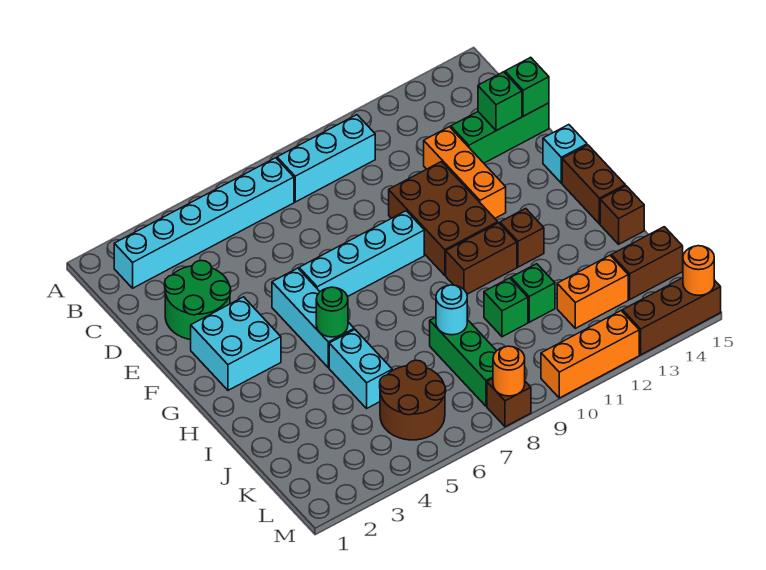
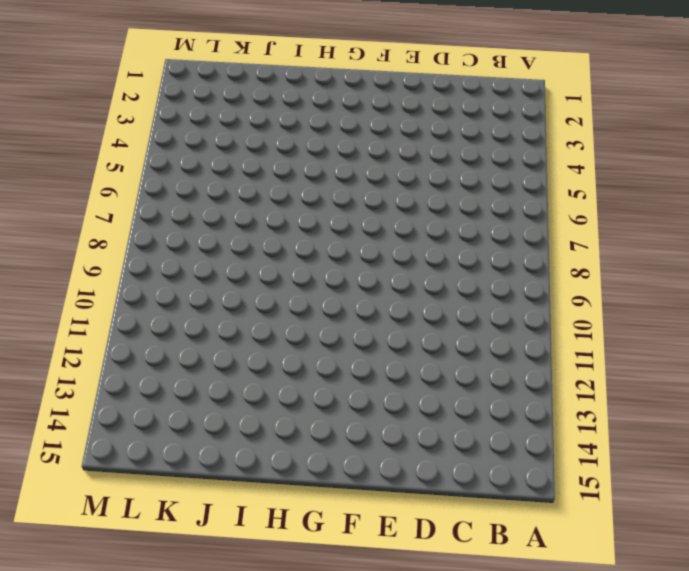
none -> cyan 1x6 brick [114,158,294,288]
none -> cyan 1x3 brick [277,115,375,202]
none -> green 2x2 round brick [165,261,231,340]
none -> orange 1x3 brick [424,127,506,218]

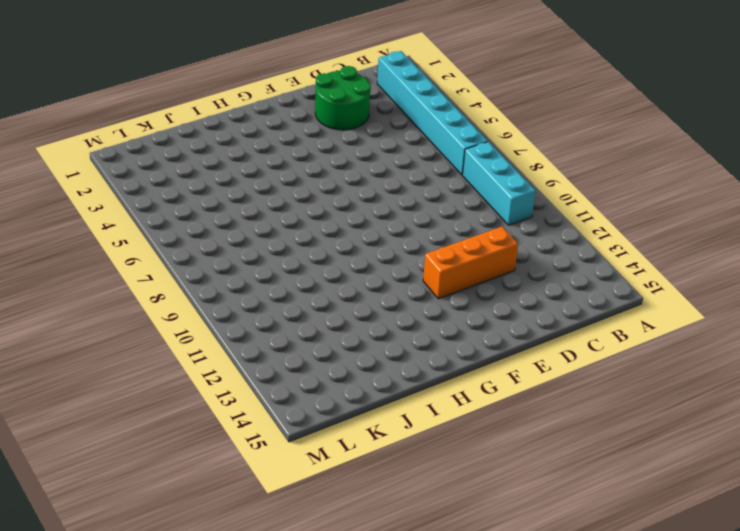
none -> green 1x3 brick [451,103,549,163]
none -> brown 2x3 brick [389,162,498,275]
none -> cyan 2x2 brick [191,297,281,390]
none -> cyan 1x3 brick [272,268,354,368]

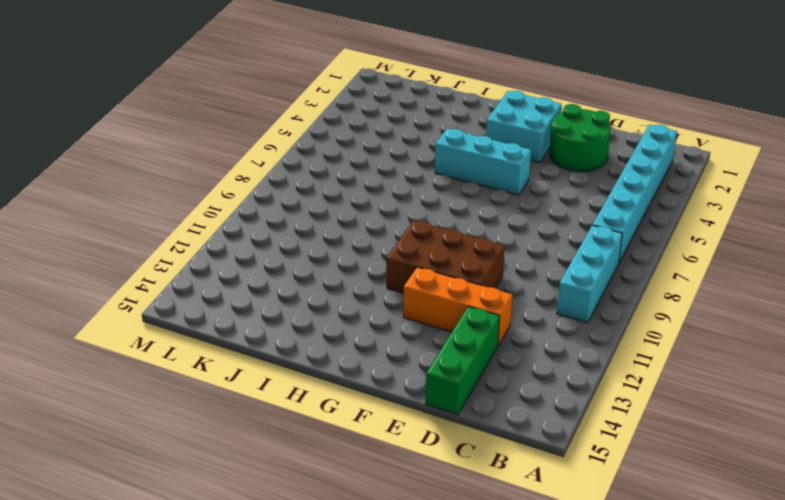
none -> cyan 1x4 brick [299,211,424,297]
none -> cyan 1x1 brick [543,125,587,183]
none -> brown 1x2 brick [562,145,625,224]
none -> brown 1x2 brick [446,223,517,294]

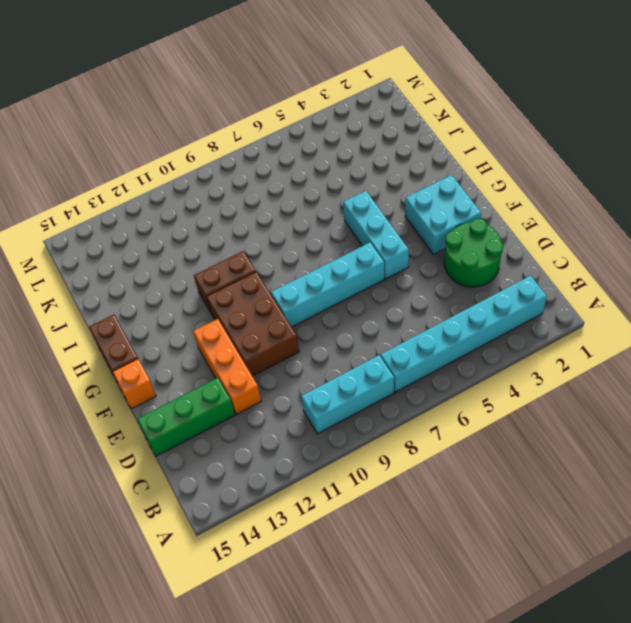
orange 1x1 brick [113,359,156,409] -> cyan 1x1 brick [543,125,587,183]
none -> brown 1x1 brick [500,208,544,267]
none -> cyan 1x2 brick [329,330,392,408]
none -> brown 1x1 brick [600,186,644,244]
none -> green 1x3 brick [430,317,496,406]

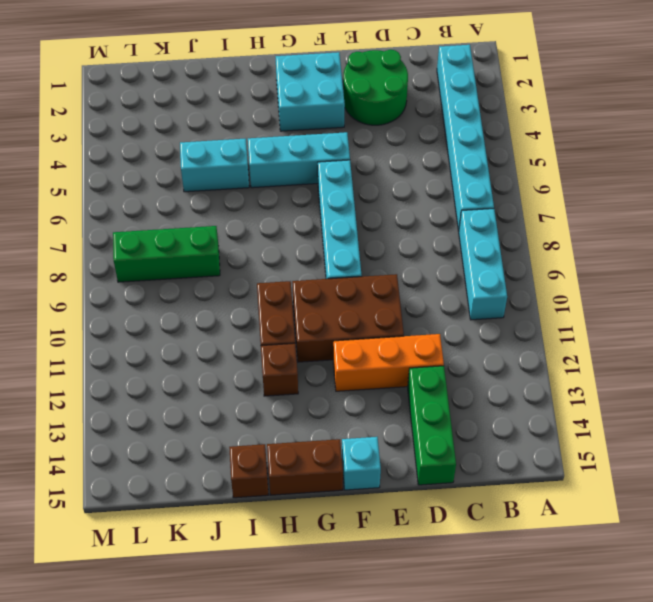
none -> green 1x1 brick [484,278,528,337]
none -> green 1x1 brick [511,264,555,322]
none -> brown 2x2 round brick [380,360,446,440]
none -> orange 1x2 brick [557,256,628,328]

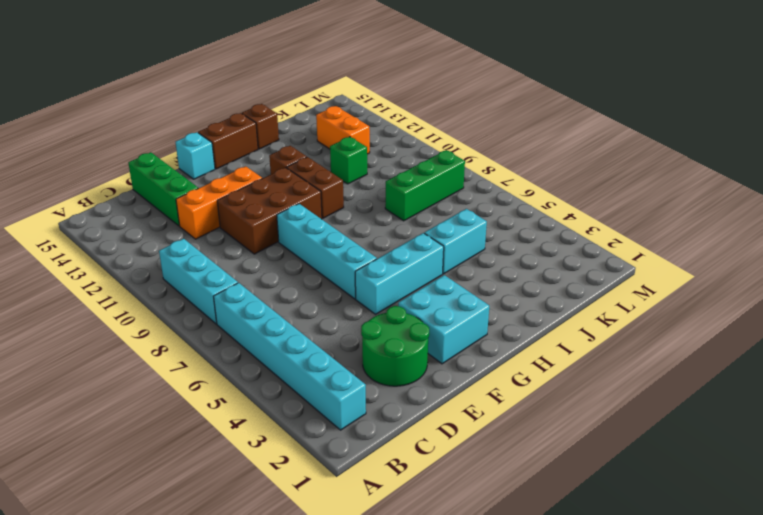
none -> green 1x1 brick [484,278,528,337]
none -> brown 2x2 round brick [380,360,446,440]
none -> brown 1x2 brick [611,227,683,299]
none -> brown 1x1 brick [487,379,531,427]

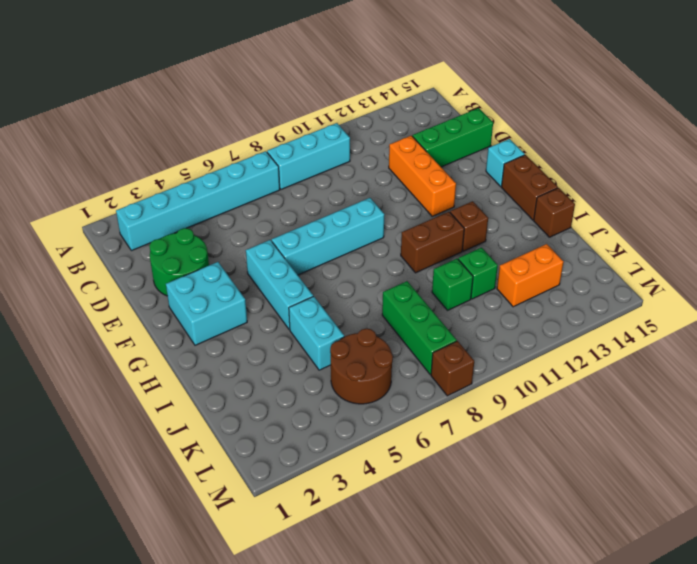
none -> brown 2x3 brick [389,162,498,275]
none -> brown 1x2 brick [611,227,683,299]
none -> orange 1x3 brick [541,311,639,398]
none -> brown 1x3 brick [622,278,721,355]

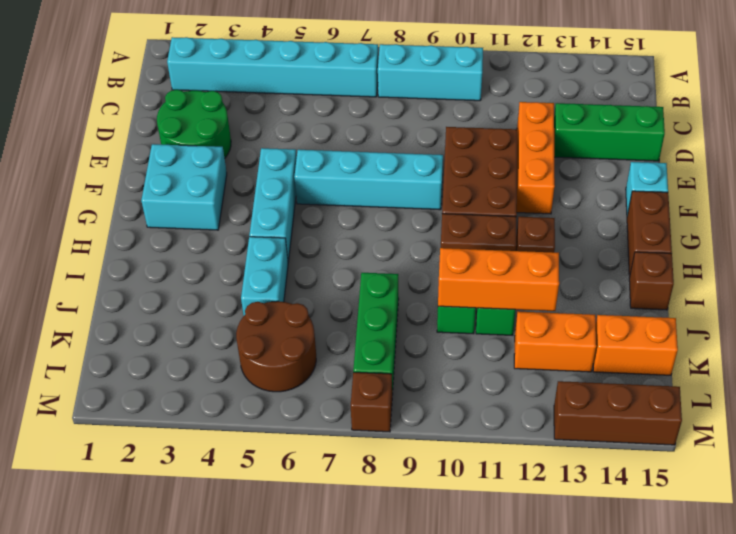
orange 1x3 brick [438,248,559,311] -> orange 1x3 brick moved to [541,311,639,398]
orange 1x2 brick [593,315,678,375] -> brown 1x2 brick [611,227,683,299]
none -> green 1x1 brick [478,72,522,131]
none -> green 1x1 brick [505,57,549,116]
none -> green 1x1 round brick [316,287,348,337]
none -> cyan 1x1 round brick [436,285,467,335]

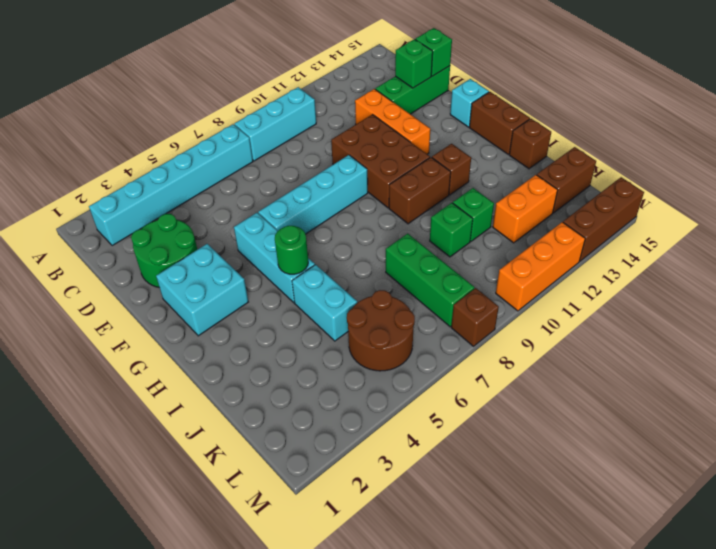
none -> cyan 1x1 round brick [436,285,467,335]
none -> orange 1x1 round brick [493,346,525,396]
none -> orange 1x1 round brick [683,246,714,295]

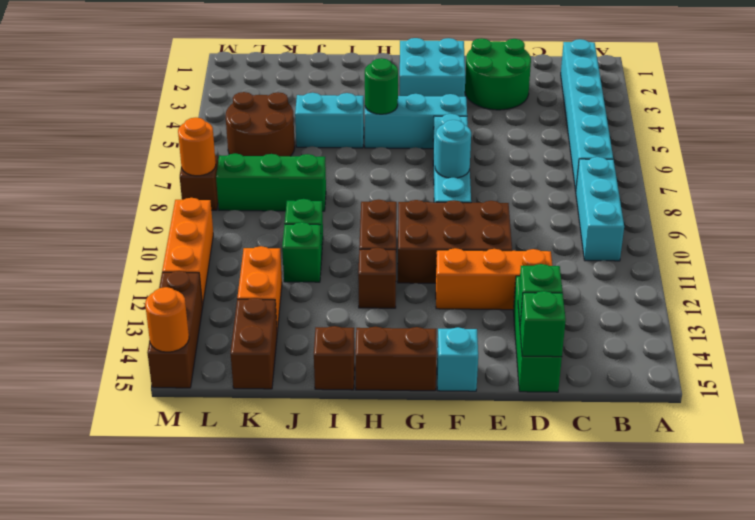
cyan 1x1 round brick [435,120,471,178] -> cyan 1x1 round brick moved to [436,285,467,335]

